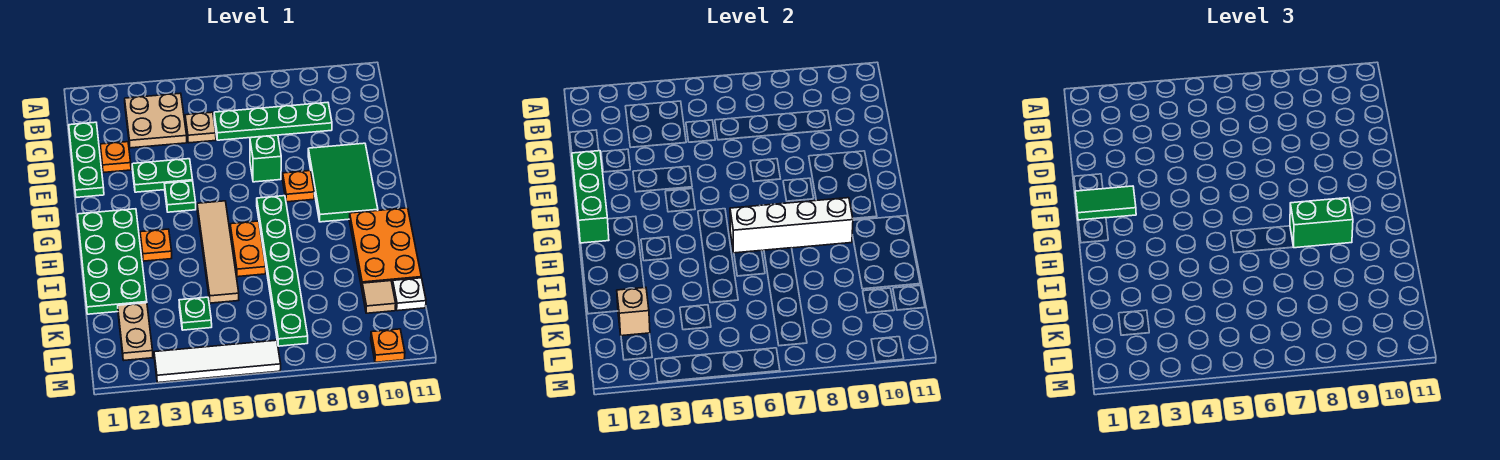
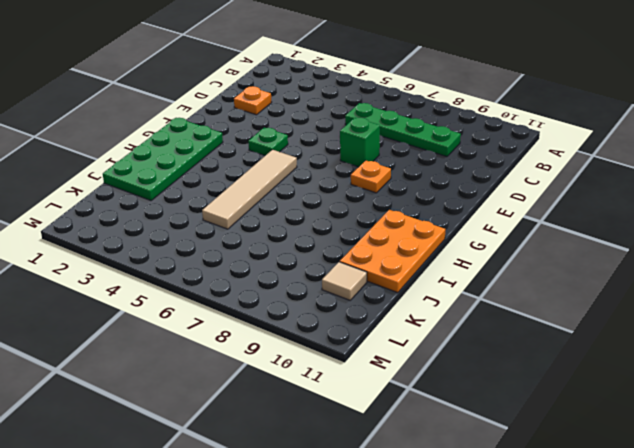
none -> tan 2x2 plate [125,93,187,148]
none -> green 1x3 plate [69,122,104,197]
none -> tan 1x1 plate [185,112,216,143]

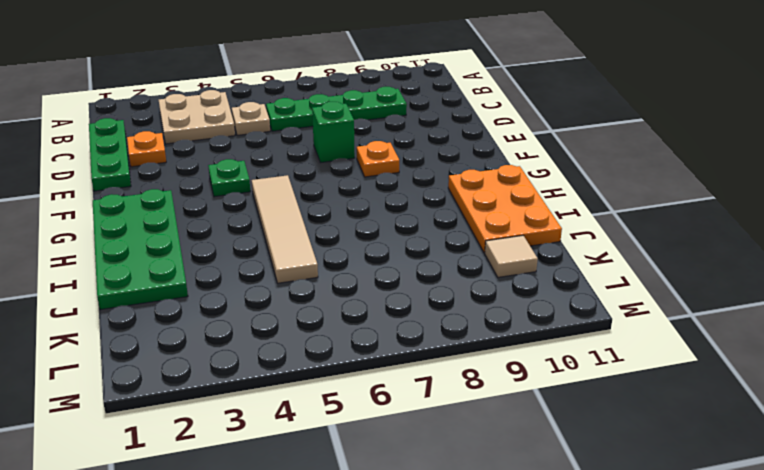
none -> green 1x2 plate [132,159,193,192]
none -> green 2x3 tile [308,143,378,222]
none -> green 1x6 plate [257,196,308,346]

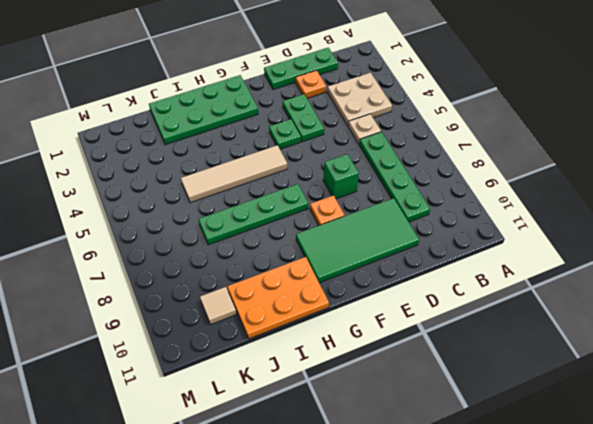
green 2x4 tile [296,198,419,283] -> green 2x3 tile [308,143,378,222]
green 1x4 plate [198,184,308,245] -> green 1x6 plate [257,196,308,346]
none -> orange 1x1 plate [140,229,172,261]
none -> orange 1x2 plate [230,221,266,277]
none -> tan 1x2 plate [118,303,153,360]

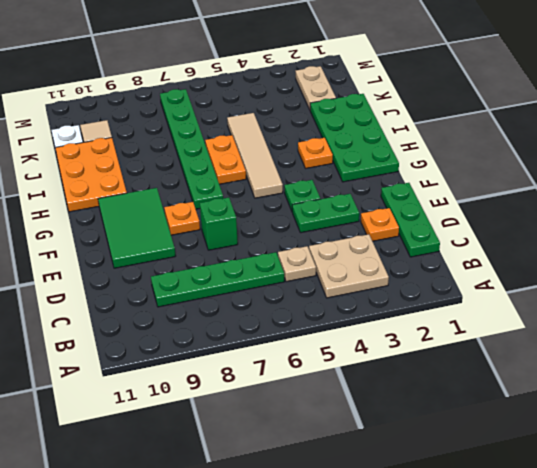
none -> green 1x1 plate [179,297,212,330]
none -> white 1x4 tile [154,340,281,383]
none -> orange 1x1 plate [371,329,405,362]

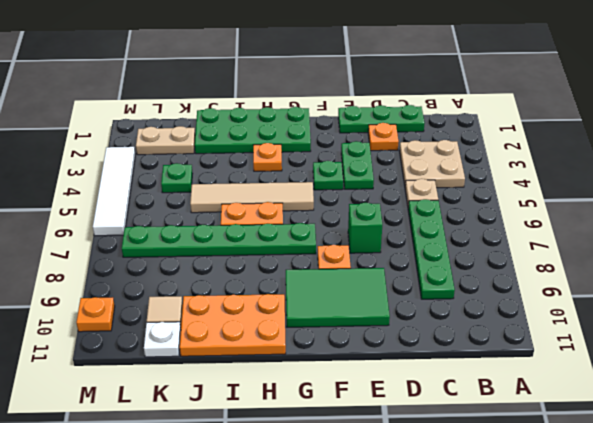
none -> green 1x3 brick [572,151,609,243]
none -> white 1x4 brick [730,198,853,253]
none -> tan 1x1 brick [617,287,650,336]

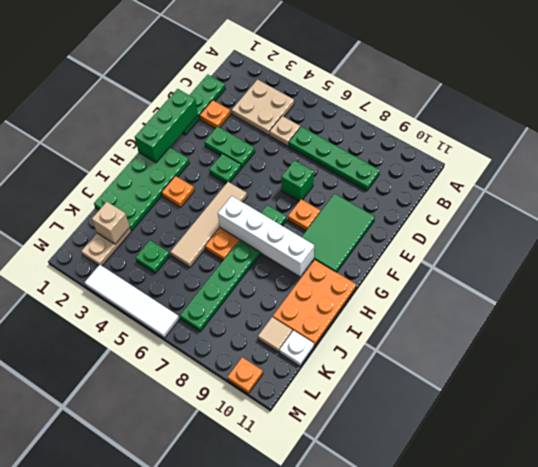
none -> green 1x2 tile [1075,186,1136,220]
none -> green 1x2 brick [1290,198,1353,248]

